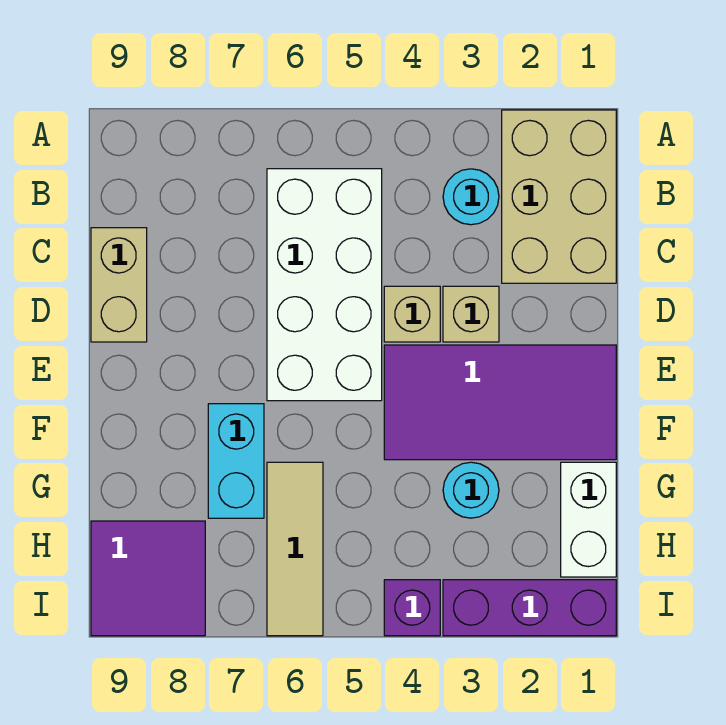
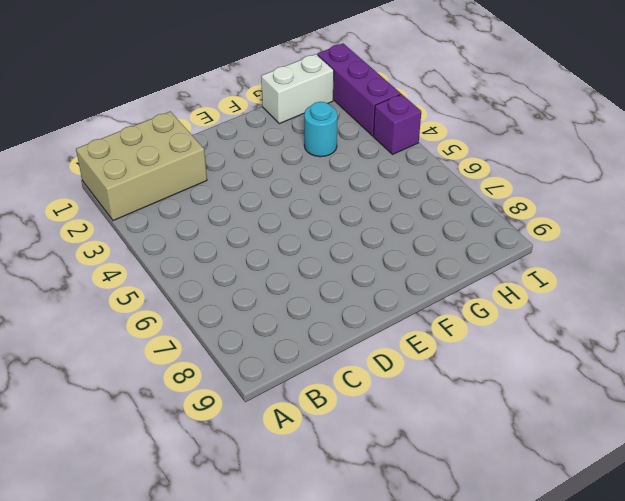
none -> cyan 1x1 round brick [443,169,499,225]
none -> white 2x4 brick [267,169,382,401]
none -> tan 1x2 brick [91,228,147,342]

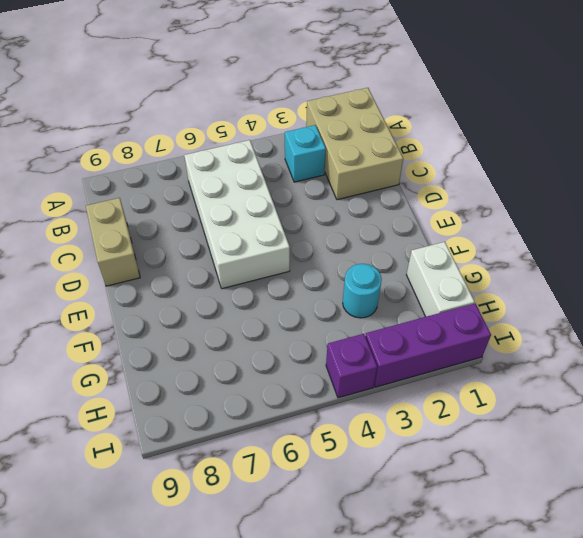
cyan 1x1 brick [285,125,326,182] -> cyan 1x1 round brick [443,169,499,225]
none -> tan 1x1 brick [443,286,499,342]
none -> tan 1x1 brick [384,286,440,342]
none -> purple 2x4 tile [384,345,616,460]

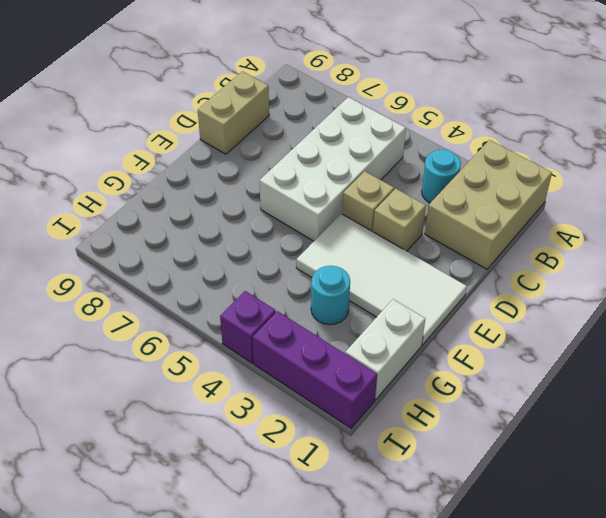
white 2x4 tile [296,214,467,345] -> purple 2x4 tile [384,345,616,460]
none -> cyan 1x2 brick [208,404,264,518]
none -> tan 1x3 tile [267,462,323,636]
none -> purple 2x2 tile [91,521,205,636]

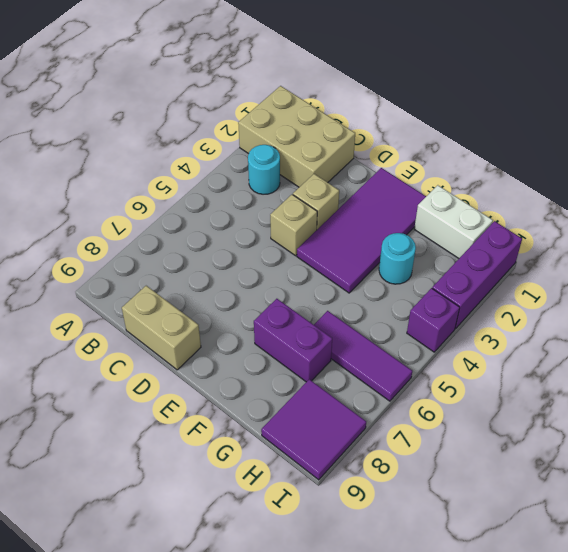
purple 1x2 brick [254,299,332,382] -> cyan 1x2 brick [208,404,264,518]
purple 1x3 tile [314,311,412,401] -> tan 1x3 tile [267,462,323,636]
none -> white 2x4 brick [267,169,382,401]

